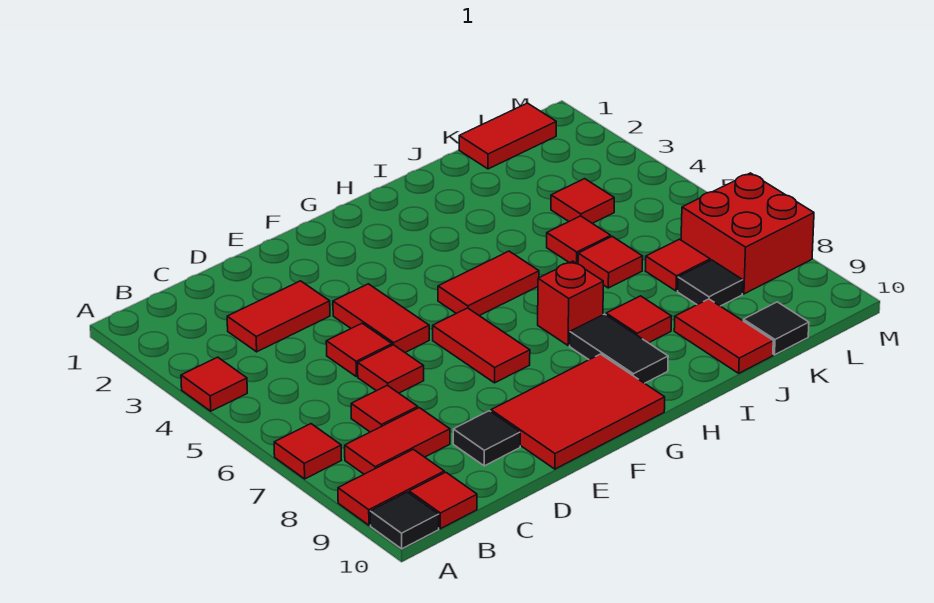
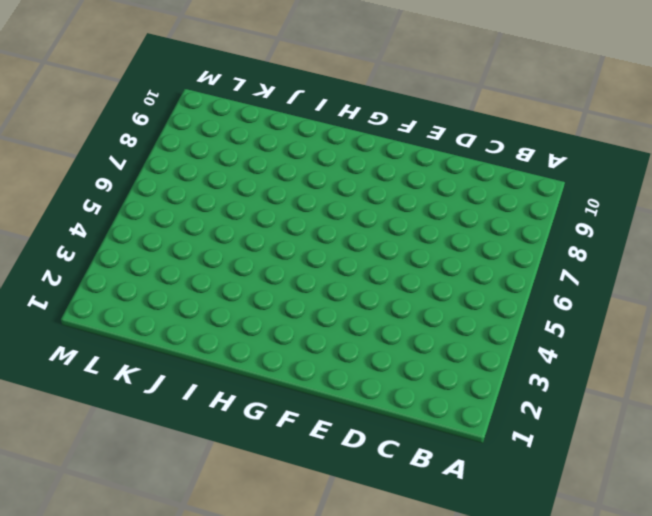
none -> red 1x1 tile [181,357,247,411]
none -> red 1x1 tile [274,424,341,479]
none -> red 1x2 tile [338,449,444,525]

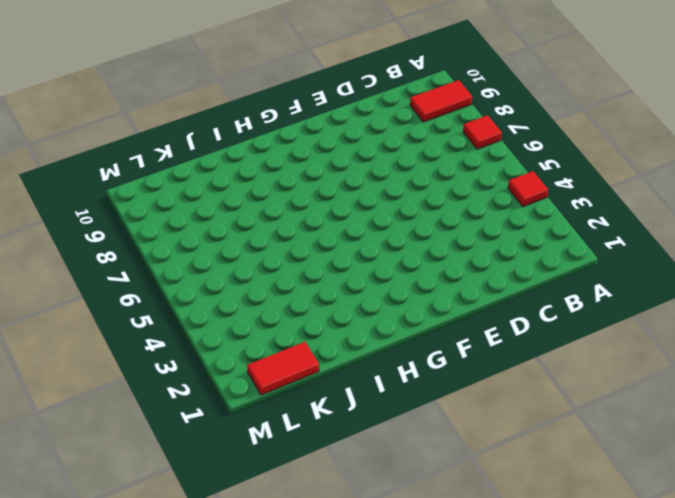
none -> black 1x1 tile [370,492,439,549]
none -> red 1x2 tile [345,408,450,474]
none -> red 1x1 tile [409,472,477,529]

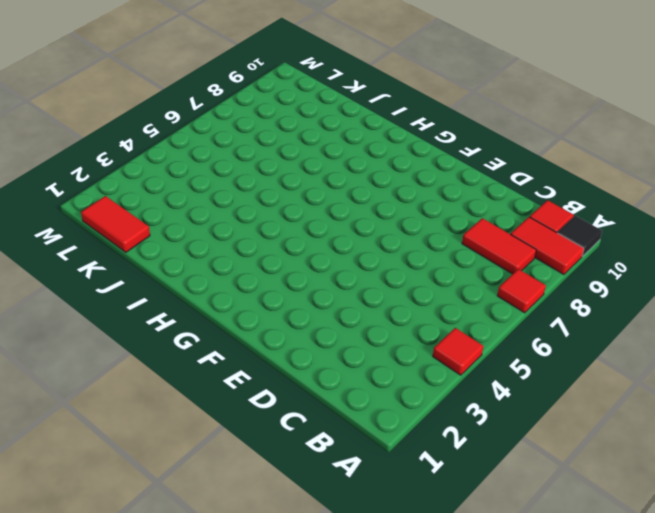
none -> red 1x2 tile [227,281,330,352]
none -> red 1x1 tile [351,385,418,432]
none -> red 1x1 tile [326,323,392,377]

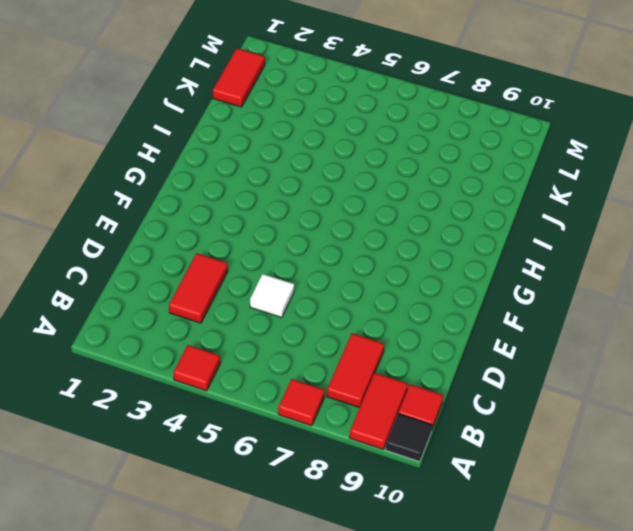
white 1x1 tile [250,274,294,318] -> red 1x1 tile [326,323,392,377]
none -> red 1x1 tile [351,385,418,432]
none -> red 1x1 tile [358,345,424,393]
none -> black 1x1 tile [453,411,520,466]

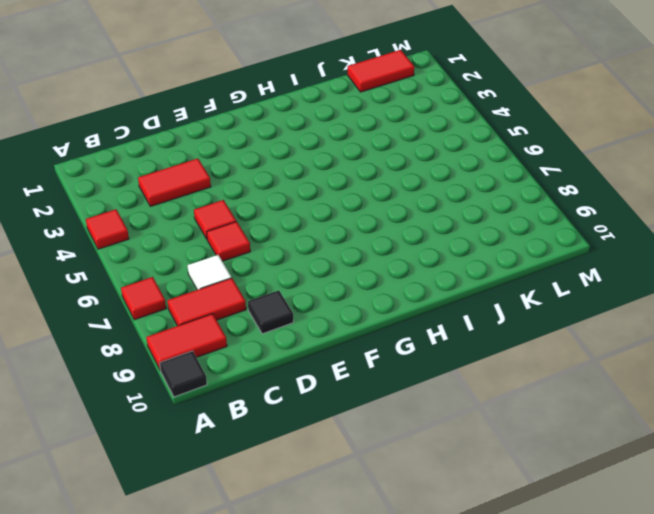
white 1x1 tile [188,255,231,290] -> red 1x1 tile [351,385,418,432]
none -> red 1x1 tile [409,472,477,529]
none -> red 1x2 tile [333,284,429,352]
none -> red 2x3 tile [491,354,665,469]

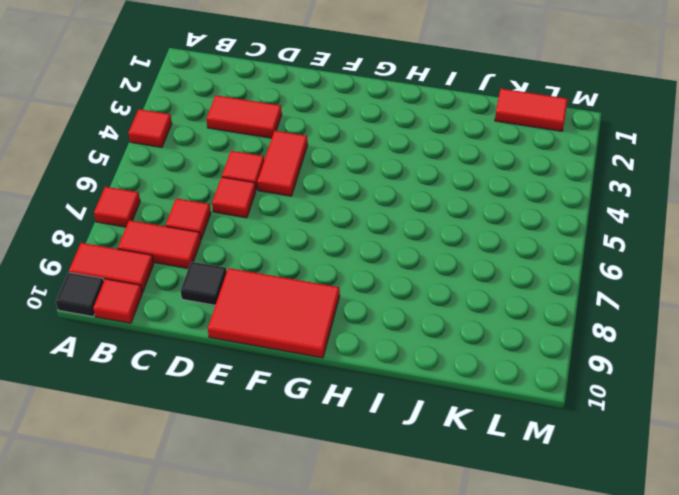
none -> red 1x2 tile [433,308,530,383]
none -> red 1x2 tile [438,251,539,316]
none -> red 1x1 brick [538,261,603,346]

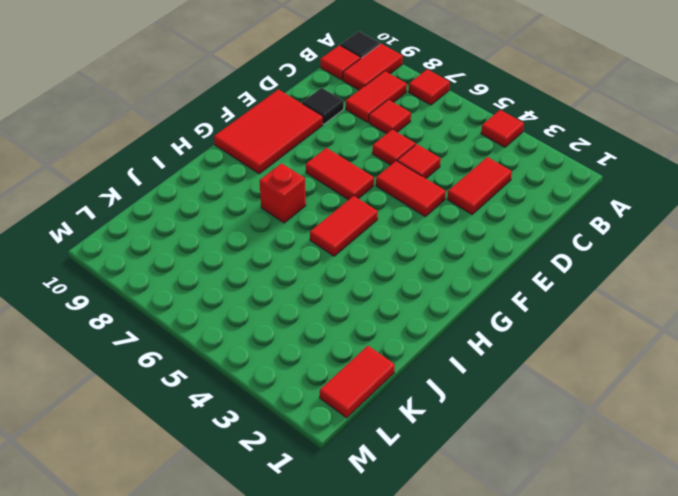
none -> black 1x2 tile [570,314,668,383]
none -> red 1x1 tile [606,296,672,343]
none -> red 1x1 tile [547,216,611,264]

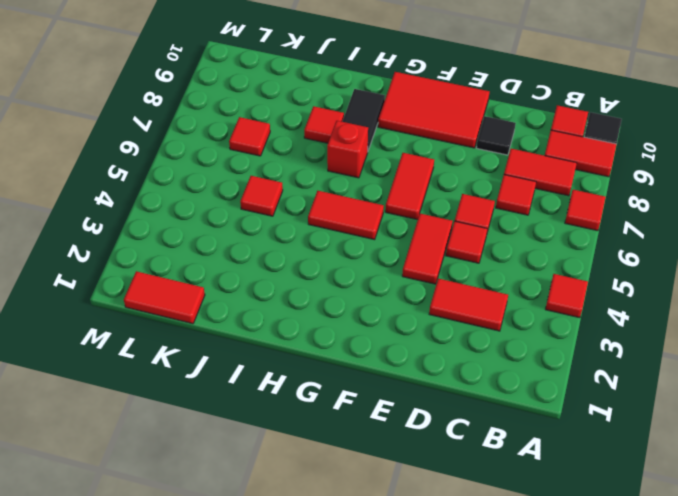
none -> red 1x1 tile [578,236,643,288]
none -> red 1x2 tile [674,299,773,373]
none -> red 1x1 tile [551,179,614,223]

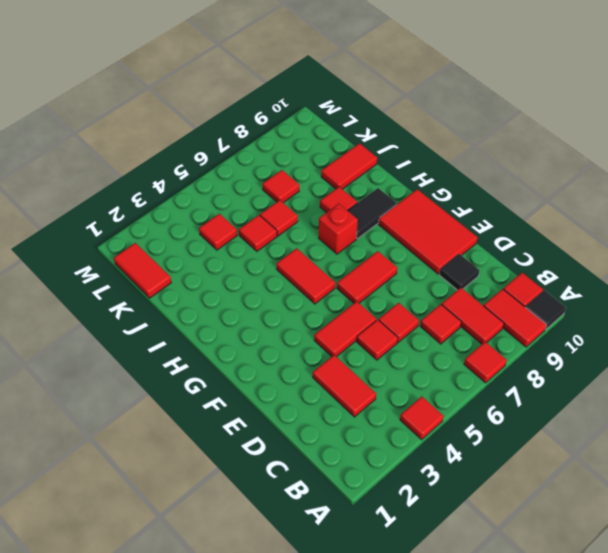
none -> black 1x1 tile [678,260,743,306]
none -> black 1x1 tile [743,302,809,355]
none -> red 2x2 brick [681,173,814,294]

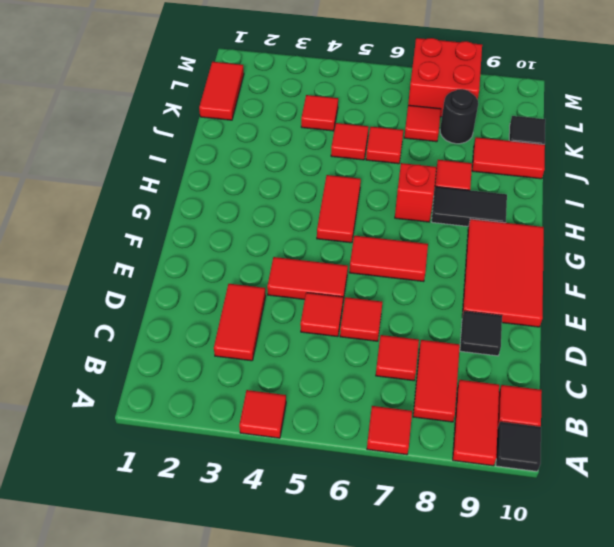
black 1x1 round brick [440,89,478,144] -> black 1x1 tile [678,260,743,306]

